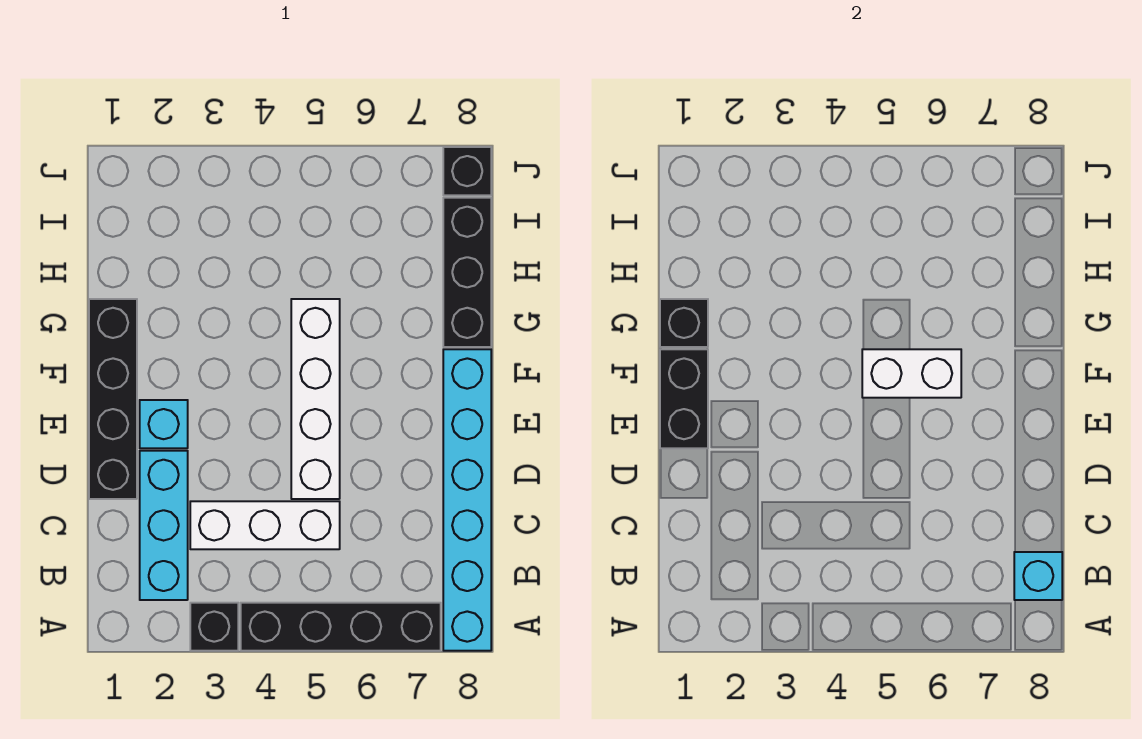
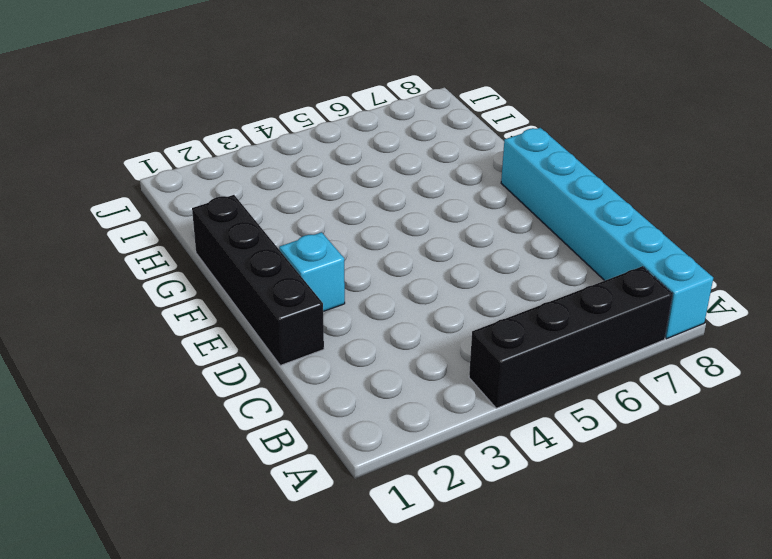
none -> black 1x1 brick [190,603,238,651]
none -> cyan 1x3 brick [140,451,188,600]
none -> white 1x3 brick [190,501,340,549]

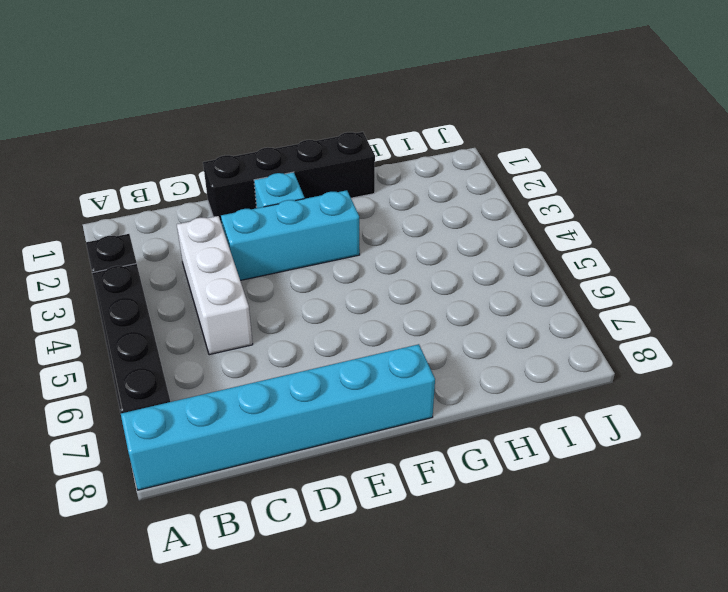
cyan 1x3 brick [221,190,360,280] -> cyan 1x3 brick moved to [140,451,188,600]
none -> white 1x4 brick [291,299,340,499]
none -> black 1x3 brick [443,198,491,347]
none -> black 1x1 brick [443,147,491,195]

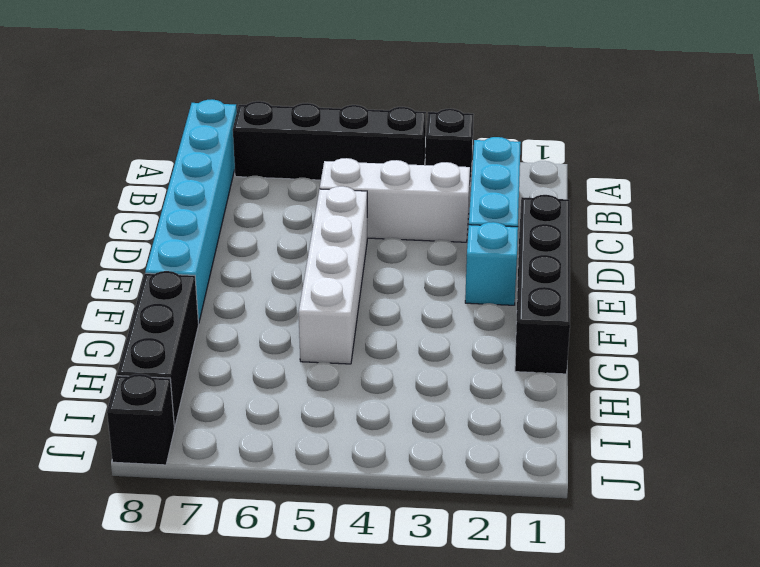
none -> cyan 1x1 brick [1014,552,1062,600]
none -> black 1x2 brick [660,349,708,448]
none -> white 1x2 brick [862,349,961,398]

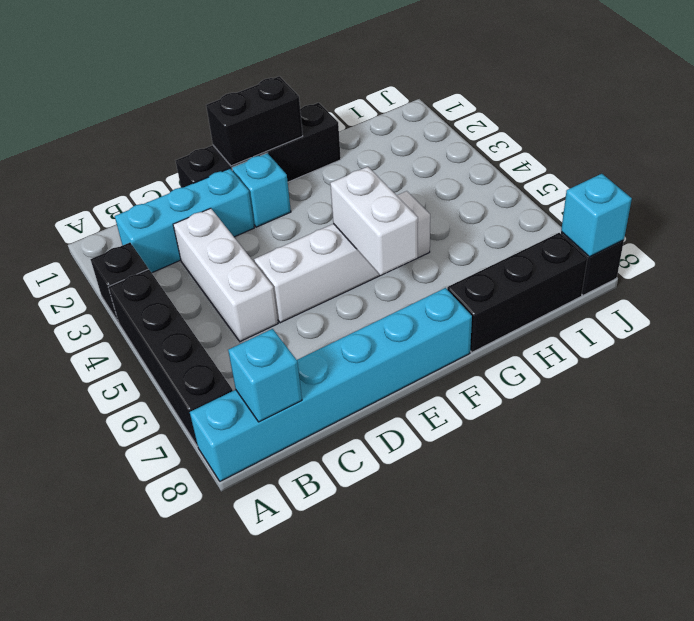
cyan 1x1 brick [561,174,632,257] -> none
none -> black 1x1 brick [660,299,708,347]

